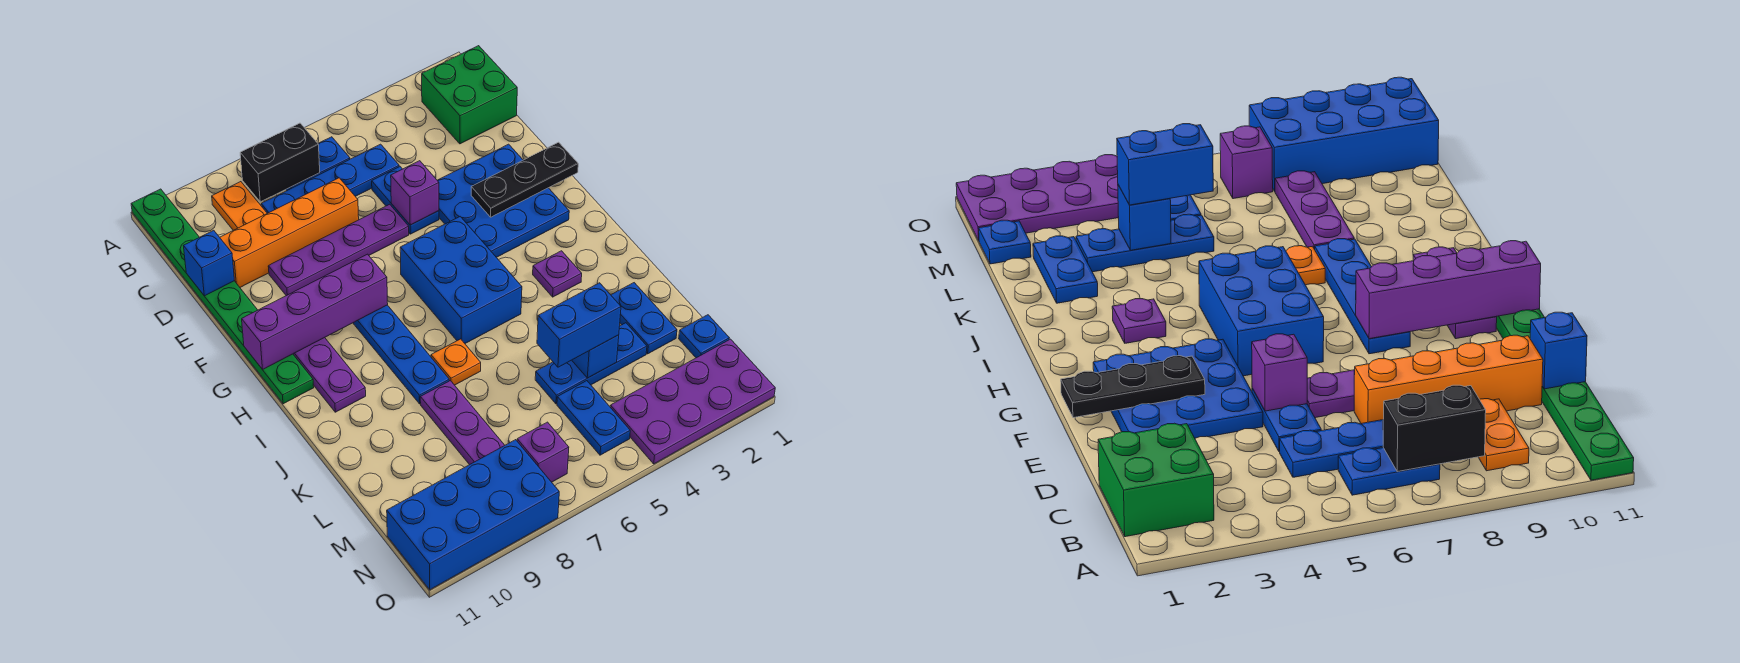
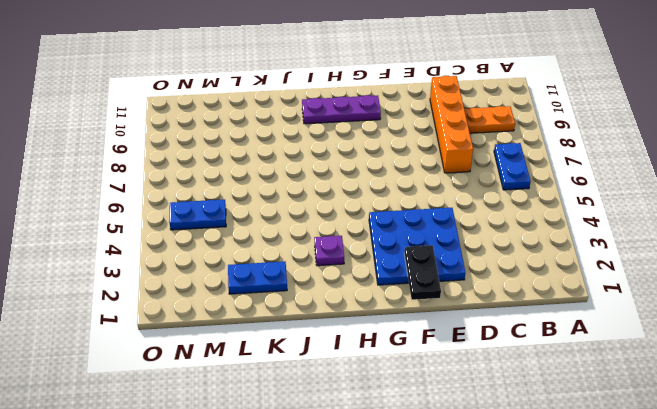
black 1x2 plate [404,245,441,300] -> black 1x3 plate [471,142,578,217]
none -> green 1x8 plate [131,189,314,404]
none -> green 2x2 brick [422,46,517,144]
none -> blue 1x4 plate [261,144,399,213]

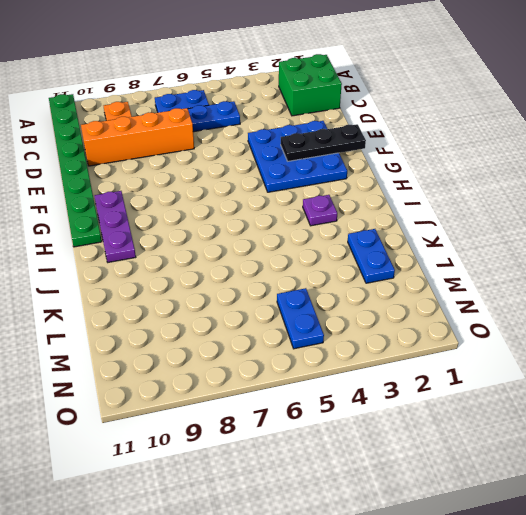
none -> blue 1x2 plate [372,167,439,234]
none -> purple 1x4 plate [268,204,409,296]
none -> blue 2x3 brick [400,217,522,343]

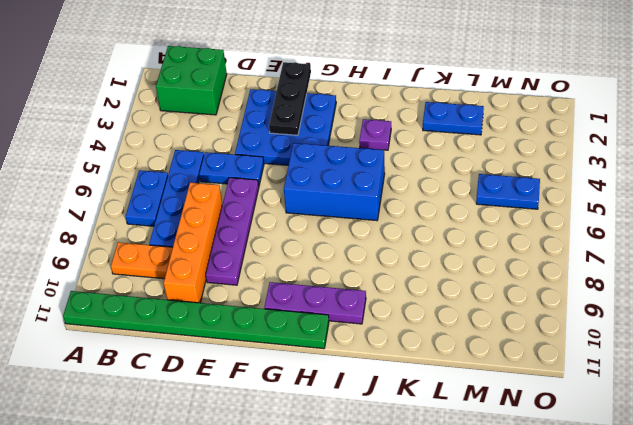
none -> blue 1x4 plate [353,305,449,404]
none -> orange 1x1 plate [431,339,481,385]
none -> purple 1x3 plate [420,381,505,465]

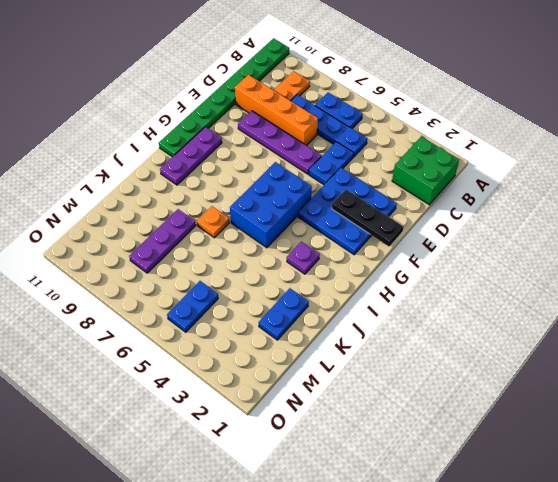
none -> blue 1x4 plate [353,305,449,404]
none -> blue 1x3 plate [535,323,647,404]
none -> blue 1x1 plate [679,315,729,358]

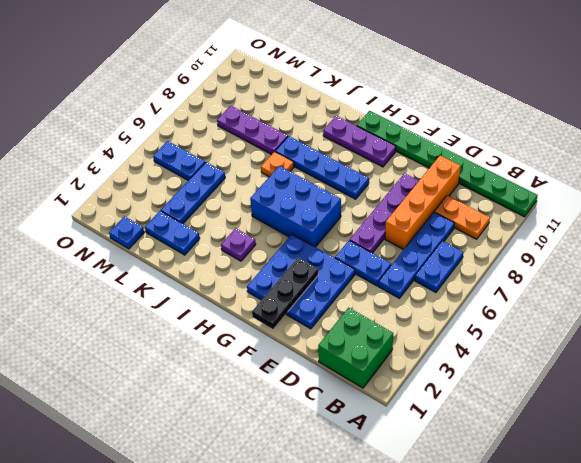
none -> purple 2x4 plate [610,339,775,464]
none -> purple 1x1 brick [517,422,569,482]
none -> blue 2x4 brick [387,440,559,590]

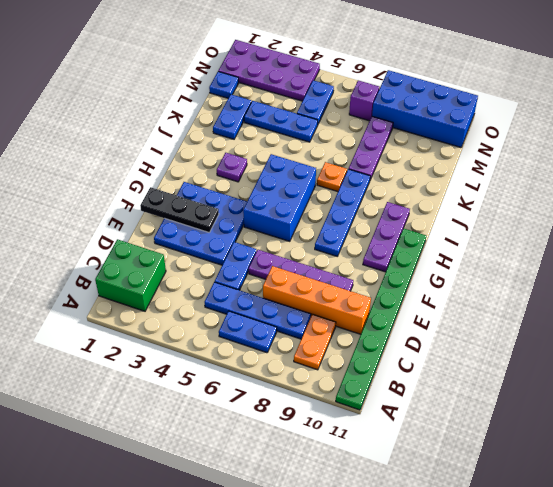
none -> black 1x2 brick [240,123,320,202]
none -> blue 1x1 brick [184,230,234,296]
none -> purple 1x1 brick [391,161,439,225]

